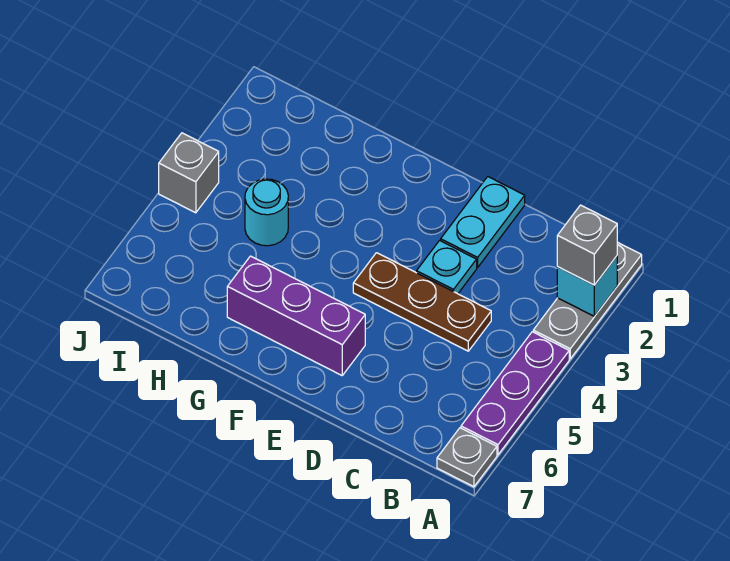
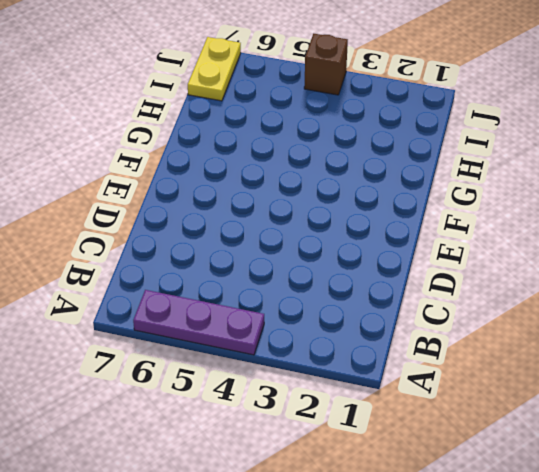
yellow 1x2 plate [188,37,241,101] -> none
brown 1x1 brick [304,34,348,95] -> grey 1x1 brick [159,133,219,213]
none -> grey 1x3 plate [533,242,642,359]
none -> grey 1x1 plate [437,428,497,487]

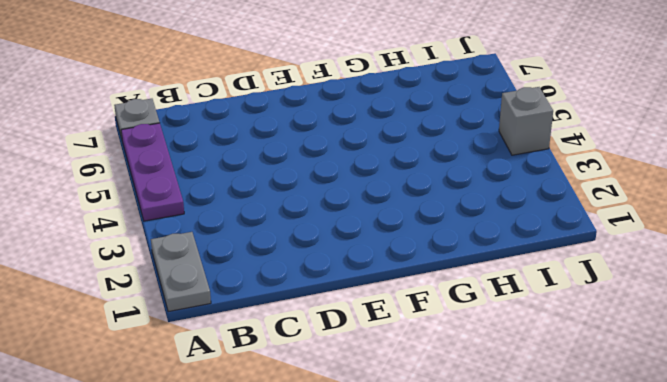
grey 1x2 plate [151,232,211,312] -> grey 1x3 plate [533,242,642,359]
none -> brown 1x3 plate [353,253,491,351]
none -> cyan 1x2 plate [441,177,525,267]

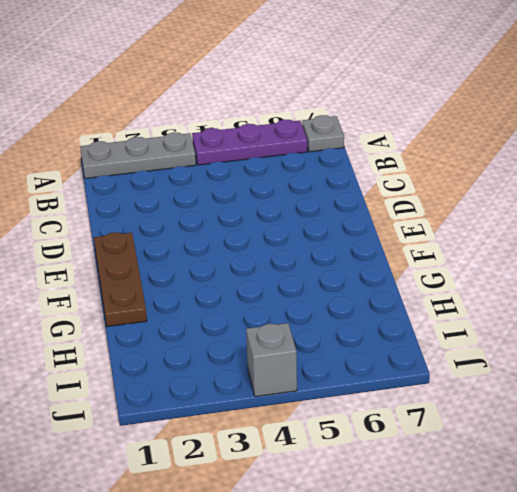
brown 1x3 plate [94,232,147,327] -> brown 1x3 plate moved to [353,253,491,351]
none -> cyan 1x2 plate [441,177,525,267]
none -> cyan 1x1 plate [417,240,477,294]

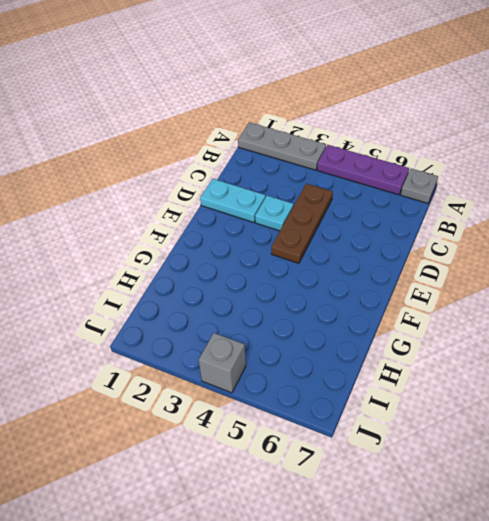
none -> purple 1x3 brick [227,256,365,375]
none -> cyan 1x1 round brick [245,179,288,246]

